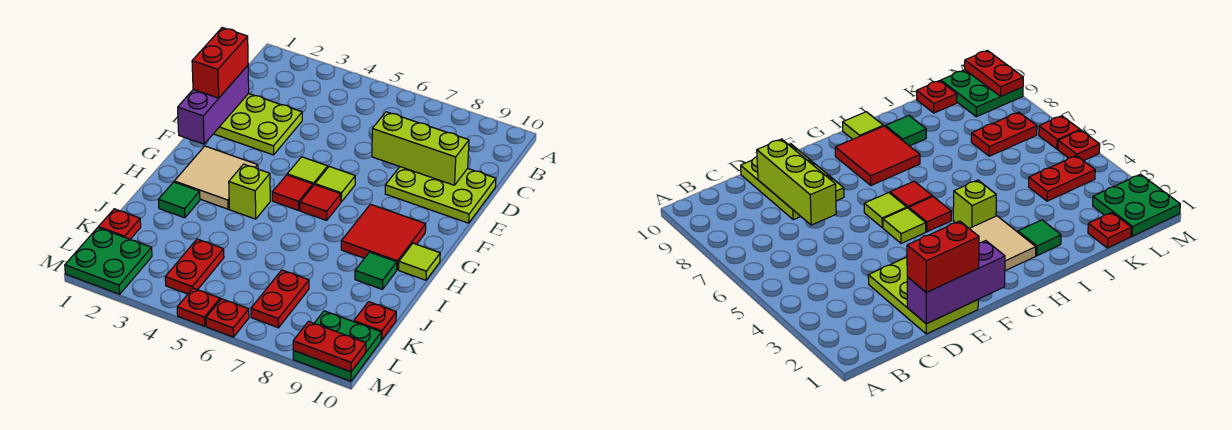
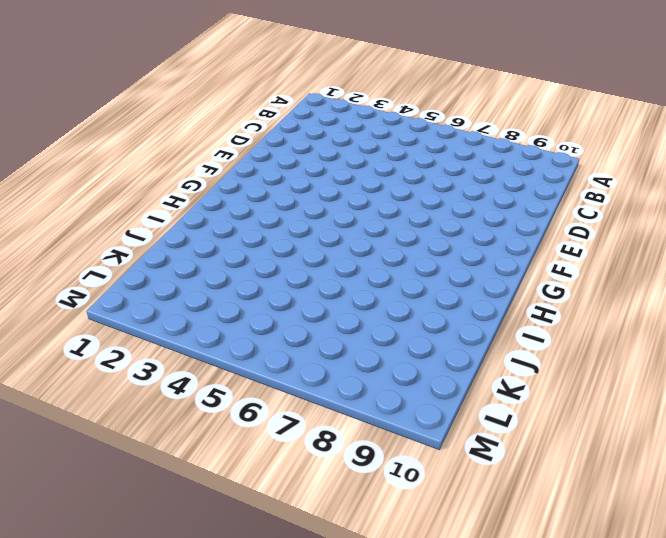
none -> lime 2x3 plate [214,93,302,155]
none -> lime 2x3 plate [385,167,496,223]
none -> lime 1x1 tile [287,157,328,185]

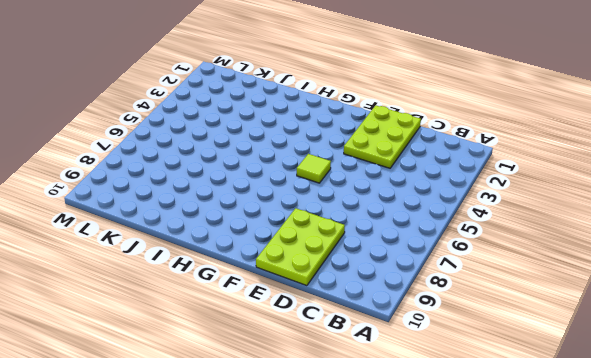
none -> lime 1x1 tile [315,167,355,202]
none -> tan 2x2 tile [174,146,258,209]
none -> red 1x1 tile [272,175,313,210]

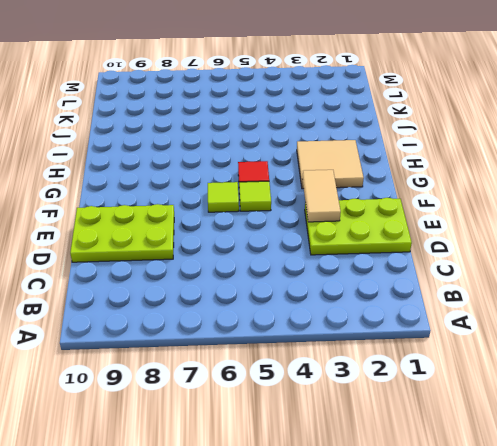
tan 1x2 tile [302,170,341,222] -> none
none -> red 1x1 tile [300,185,341,220]
none -> red 2x2 tile [341,204,426,270]
none -> lime 1x1 brick [229,164,270,219]

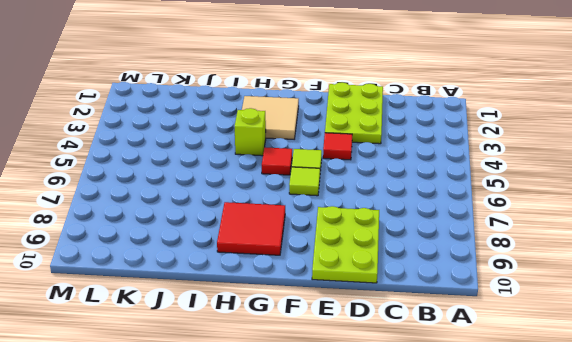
red 1x1 tile [323,133,352,160] -> red 1x1 tile moved to [300,185,341,220]
none -> lime 1x1 tile [399,243,440,280]
none -> green 1x1 tile [158,182,200,218]
none -> green 1x1 tile [355,252,397,289]

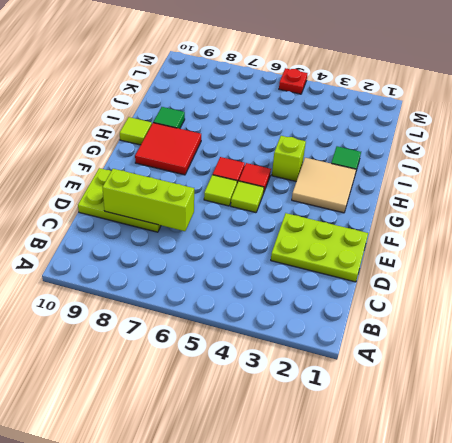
none -> red 1x1 plate [98,209,141,239]
none -> red 1x2 plate [165,239,224,294]
none -> red 1x2 plate [251,270,309,328]

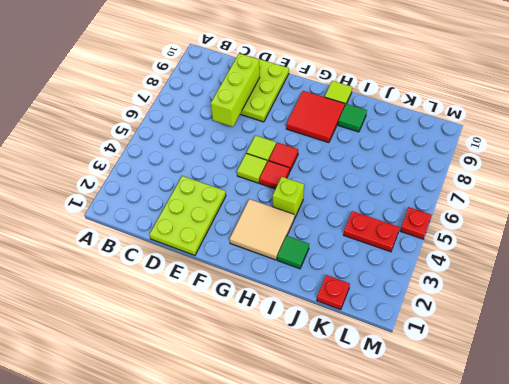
none -> red 1x2 plate [251,270,309,328]
none -> red 1x1 plate [354,302,396,340]
none -> green 2x2 plate [65,228,152,294]

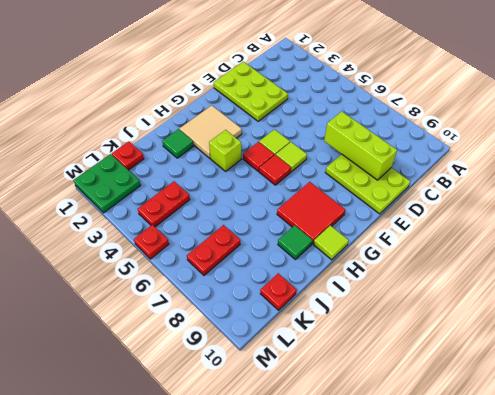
none -> green 2x2 plate [293,311,381,381]
none -> red 1x1 plate [206,299,249,337]
none -> purple 1x3 brick [178,66,249,144]

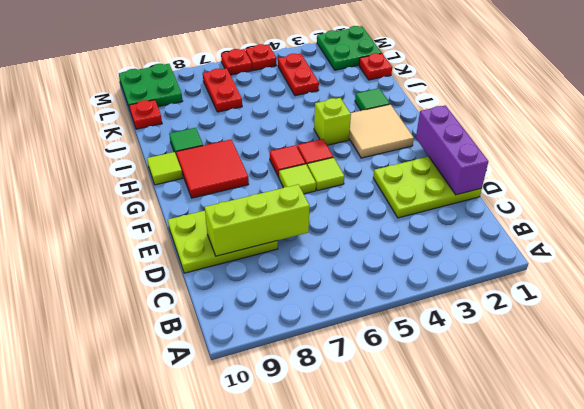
none -> red 1x2 plate [293,322,366,372]
none -> red 1x2 brick [192,28,248,98]

